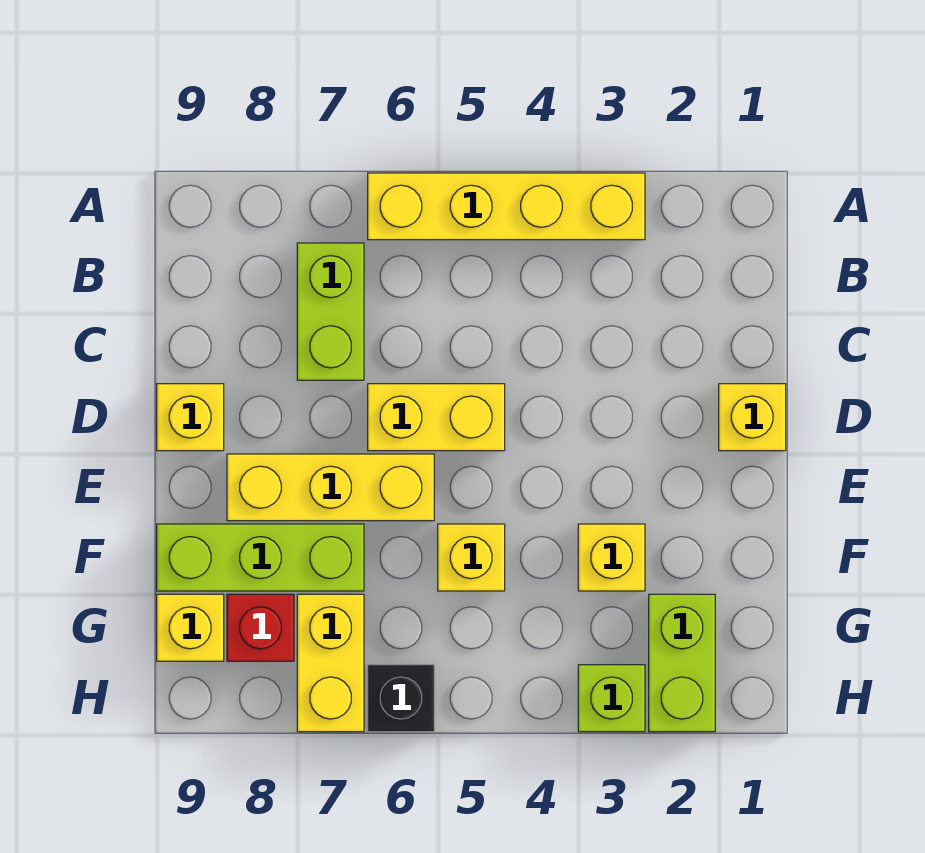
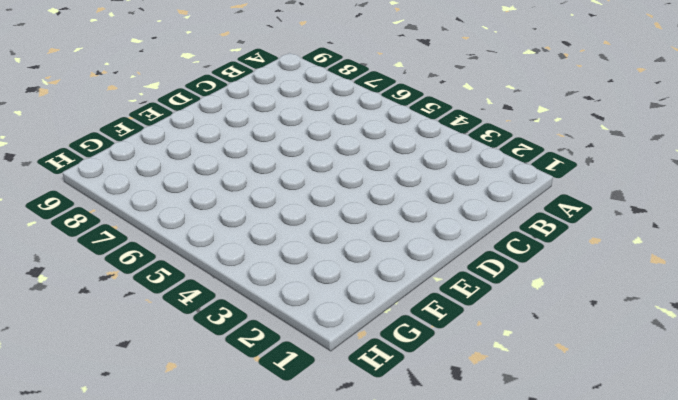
none -> yellow 1x4 brick [368,173,645,240]
none -> lime 1x2 brick [297,243,364,380]
none -> yellow 1x1 brick [719,384,786,451]

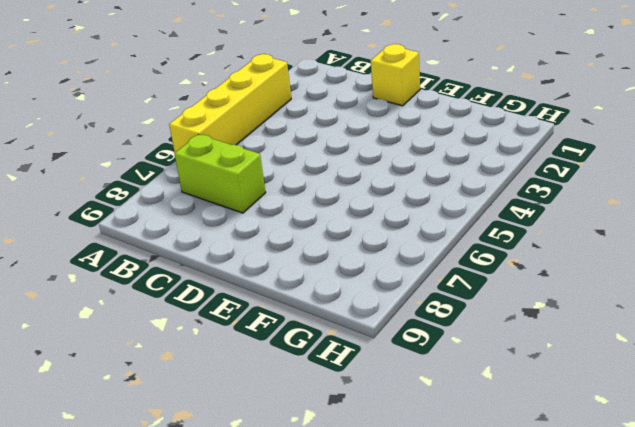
none -> yellow 1x2 brick [368,384,505,451]
none -> yellow 1x1 brick [157,384,224,451]
none -> yellow 1x3 brick [227,454,434,521]

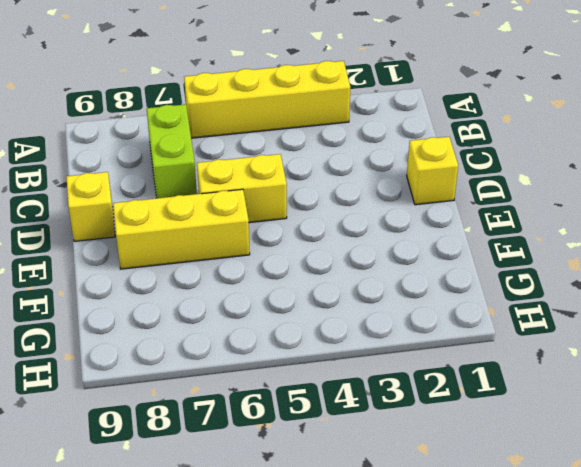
none -> yellow 1x1 brick [578,524,645,591]
none -> yellow 1x1 brick [438,524,505,591]
none -> lime 1x3 brick [157,524,364,591]

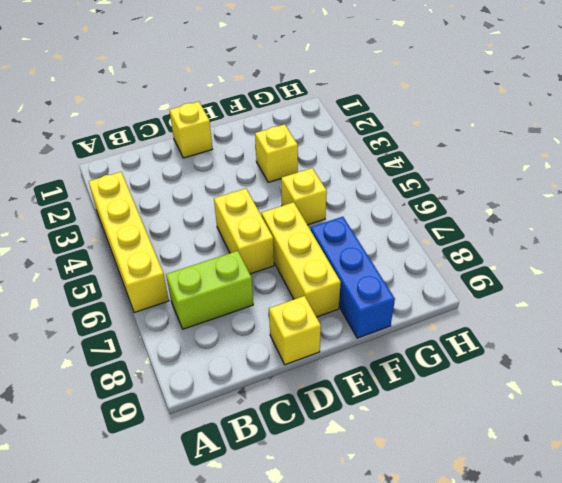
blue 1x3 brick [311,217,395,338] -> lime 1x3 brick [157,524,364,591]
none -> lime 1x2 brick [649,594,715,732]
none -> yellow 1x2 brick [297,594,364,732]
none -> red 1x1 brick [227,594,294,661]

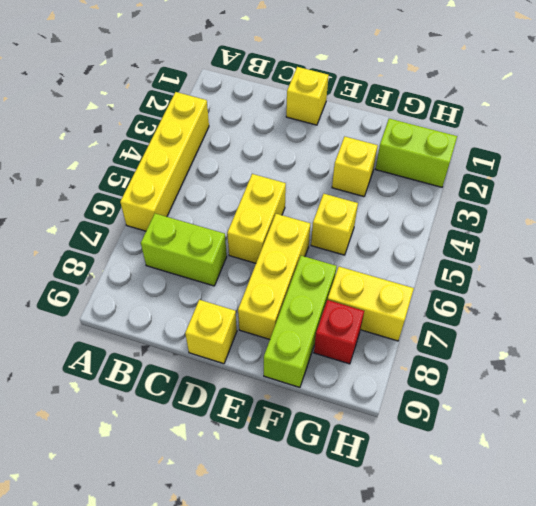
none -> yellow 1x1 brick [157,594,224,661]
none -> lime 1x1 brick [578,665,645,732]
none -> black 1x1 brick [368,665,434,732]

